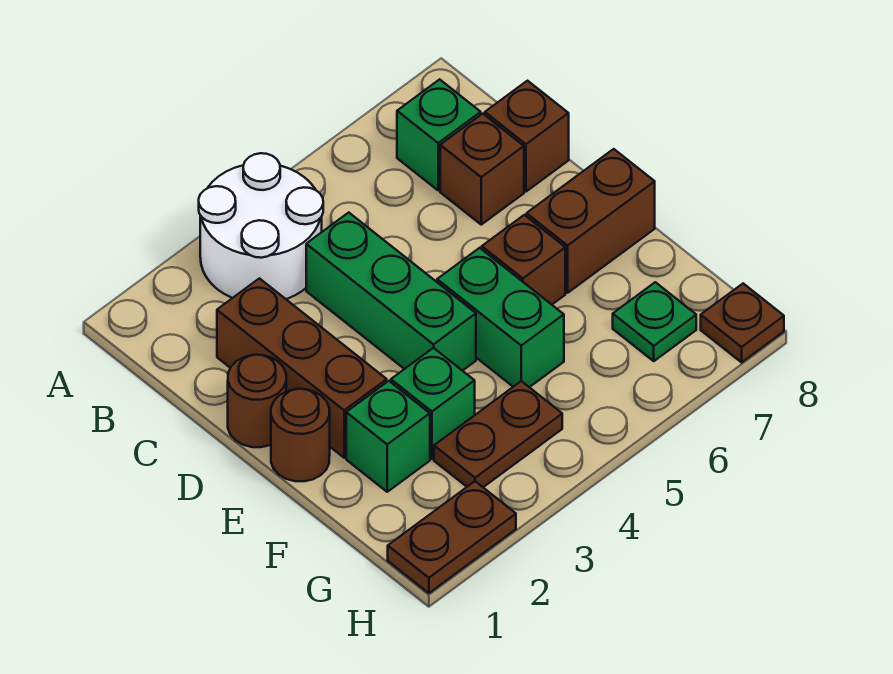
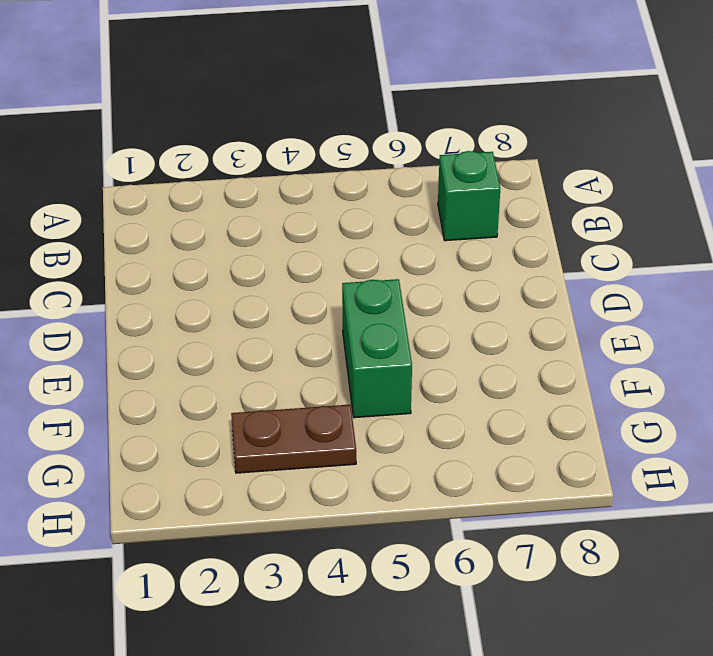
none -> white 2x2 round brick [199,153,323,299]
none -> brown 1x3 brick [217,278,387,458]
none -> green 1x3 brick [306,213,476,371]

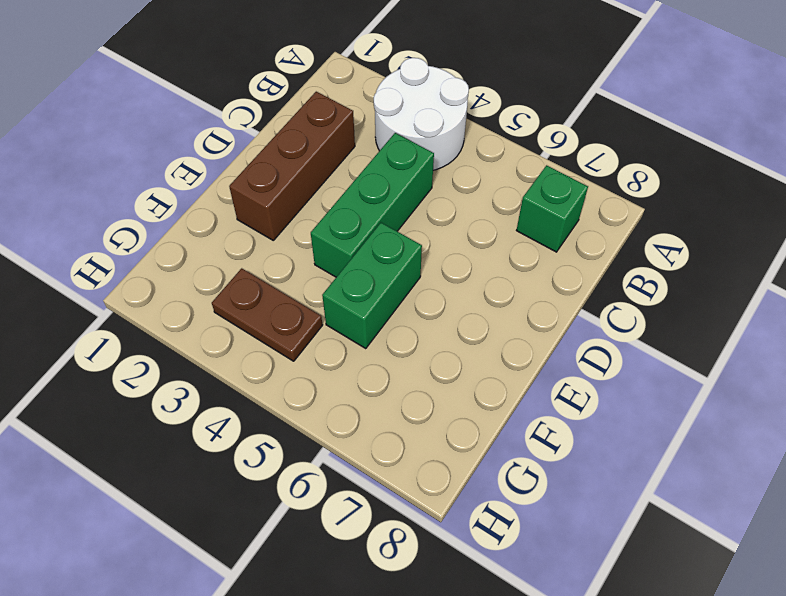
none -> brown 1x1 brick [440,114,524,225]
none -> brown 1x1 brick [485,81,569,192]
none -> brown 1x1 round brick [228,355,286,447]

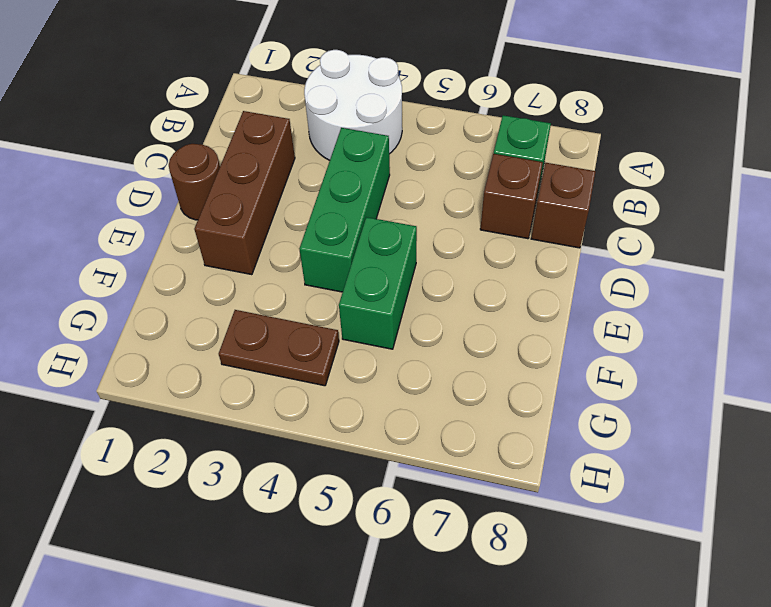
none -> brown 1x1 round brick [271,389,330,481]
none -> brown 1x1 brick [482,215,565,305]
none -> brown 1x2 brick [527,149,655,293]

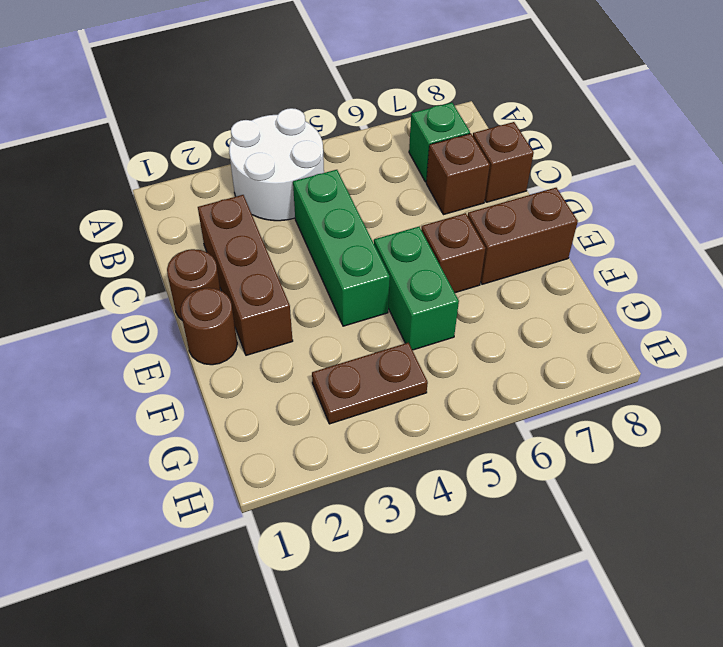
none -> green 1x1 brick [346,381,430,492]
none -> green 1x1 brick [391,348,475,459]
none -> green 1x1 plate [613,282,696,361]

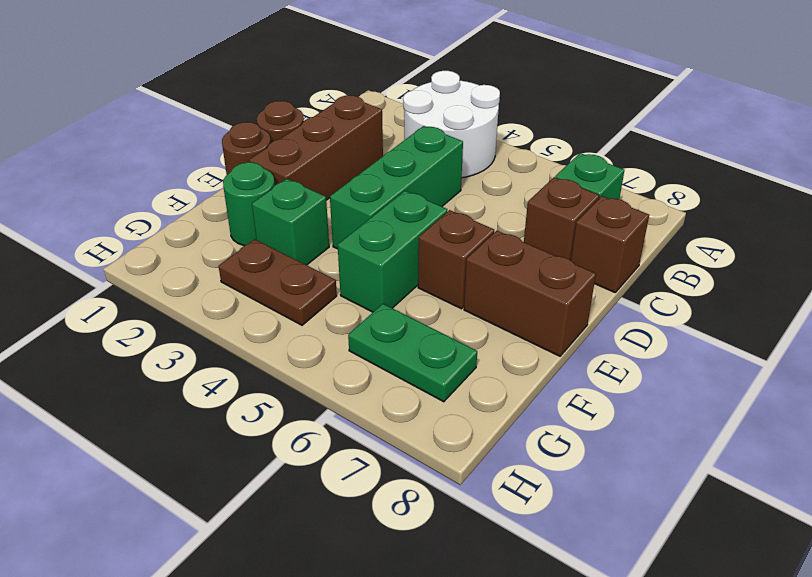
green 1x1 round brick [223,162,275,246] -> green 1x1 brick [346,381,430,492]
green 1x2 plate [348,304,477,402] -> green 1x1 plate [613,282,696,361]
none -> brown 1x2 plate [388,481,516,593]
none -> brown 1x1 plate [701,284,784,362]

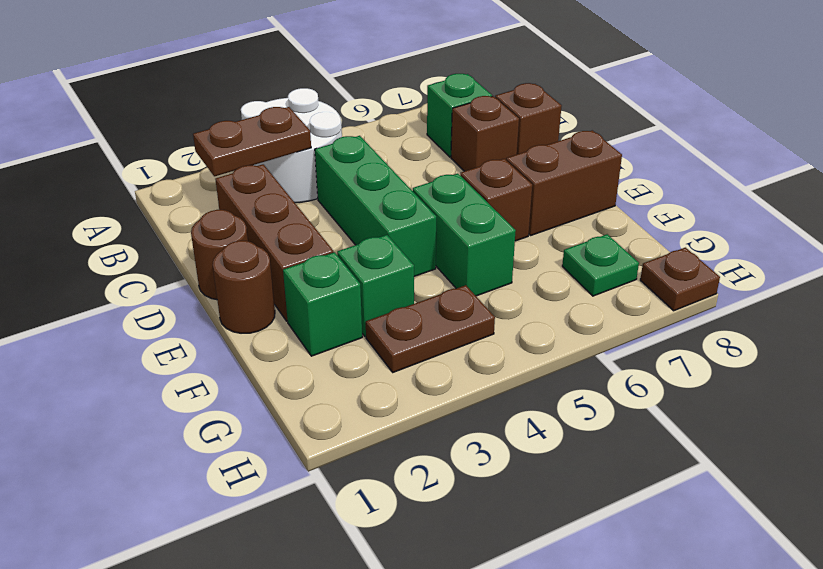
brown 1x2 plate [193,107,311,176] -> brown 1x2 plate moved to [388,481,516,593]

